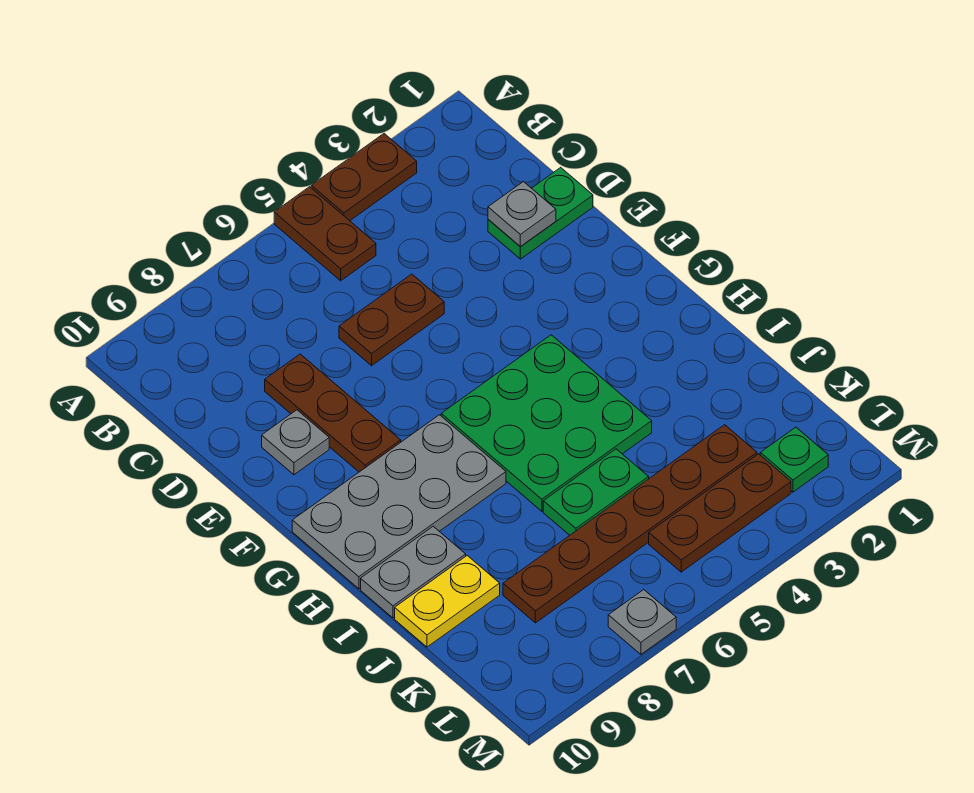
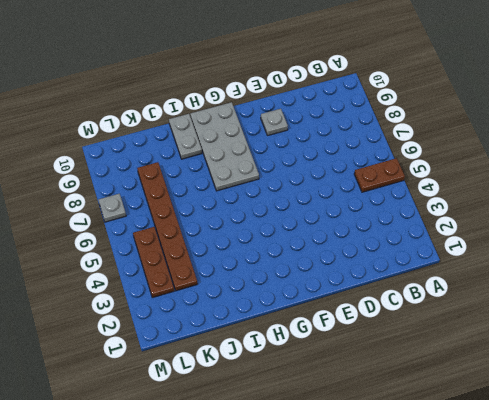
none -> brown 1x2 plate [311,134,417,221]
none -> green 1x2 plate [488,167,593,259]
none -> brown 1x2 plate [339,274,444,366]

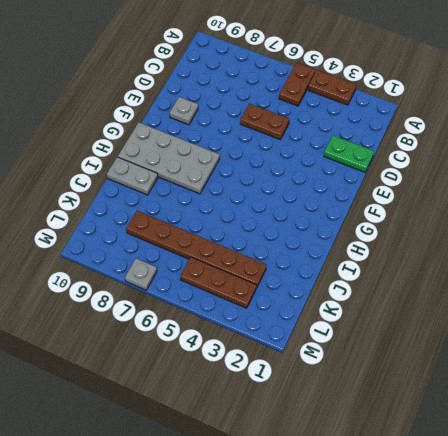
none -> brown 1x3 plate [265,354,401,472]
none -> green 3x3 plate [441,335,652,511]
none -> green 1x2 plate [543,449,649,535]

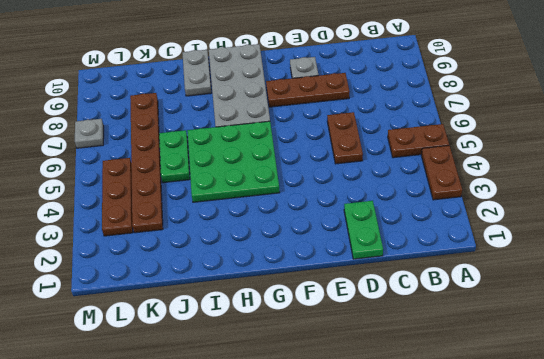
none -> yellow 1x2 plate [395,556,500,647]
none -> green 1x1 plate [760,427,828,492]
none -> grey 1x1 plate [488,182,556,246]

